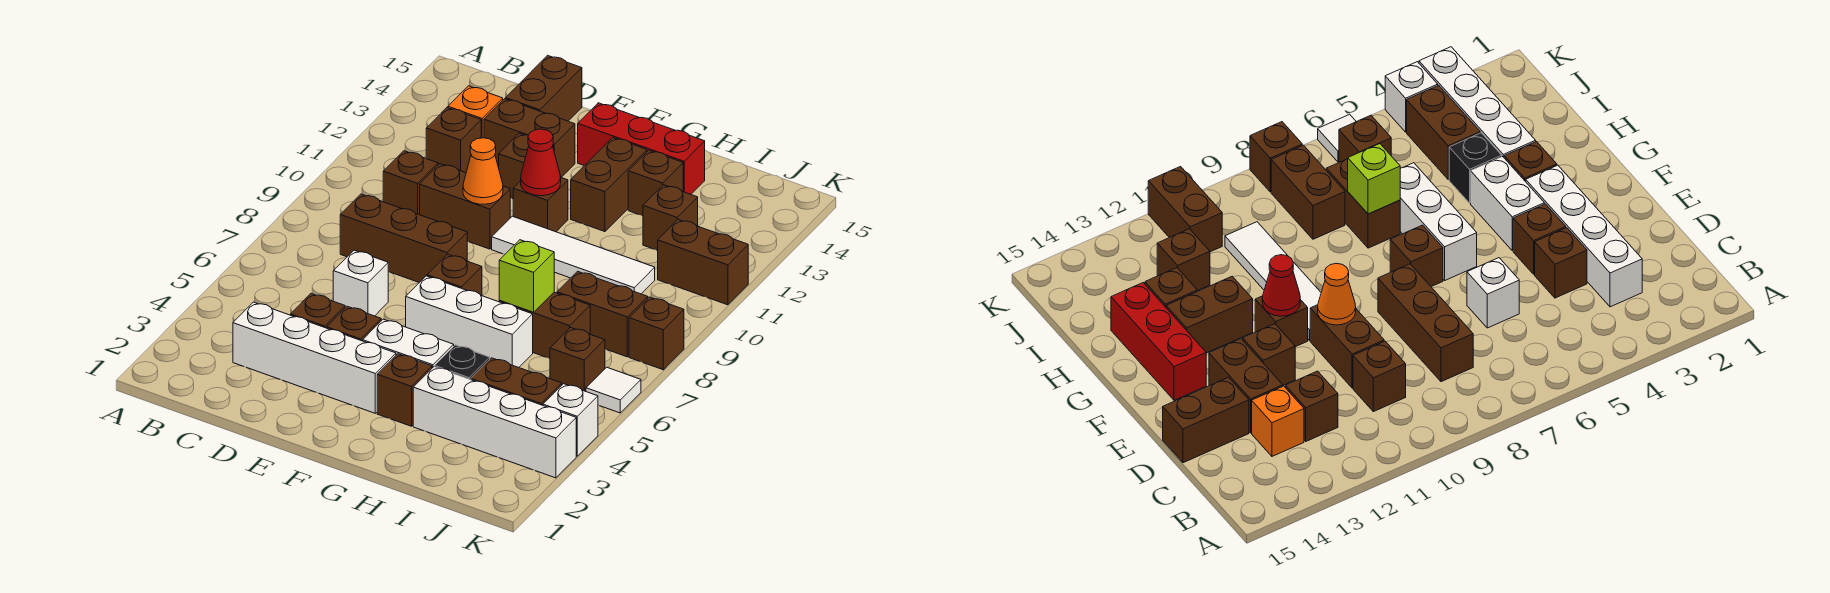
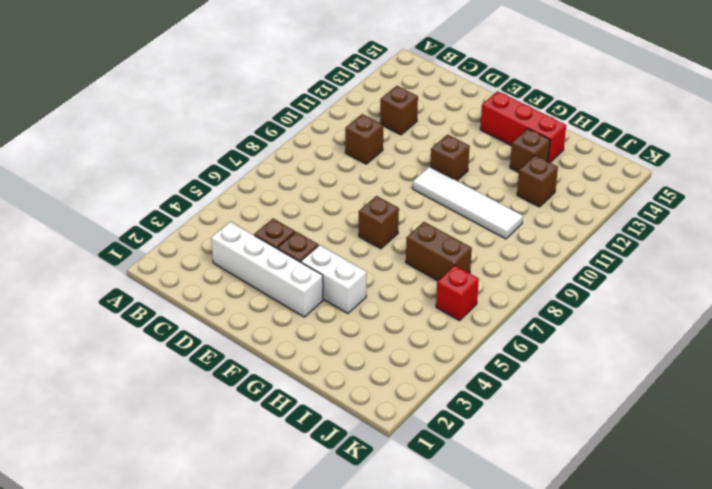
red 1x1 brick [436,266,479,321] -> brown 1x1 brick [550,328,605,391]
none -> brown 1x3 brick [340,194,467,283]
none -> orange 1x1 brick [448,86,503,138]
none -> white 1x1 brick [333,250,388,316]
none -> brown 1x2 brick [420,164,510,249]

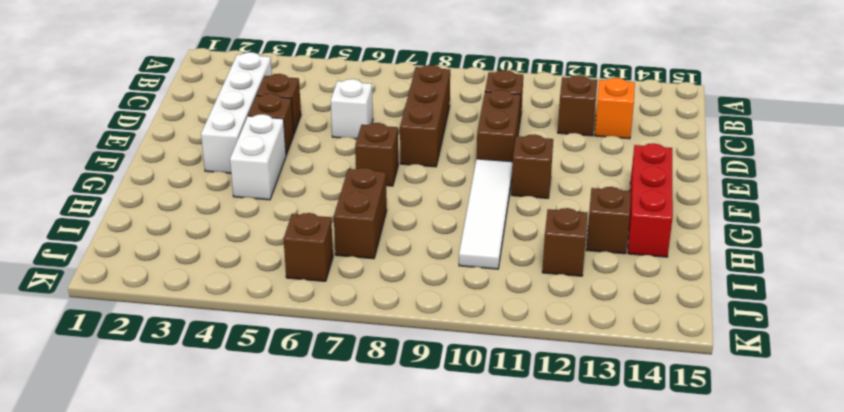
none -> brown 1x2 brick [484,99,575,177]
none -> brown 1x2 brick [506,55,582,121]
none -> brown 1x1 brick [498,133,529,199]
none -> white 1x3 brick [406,276,533,367]

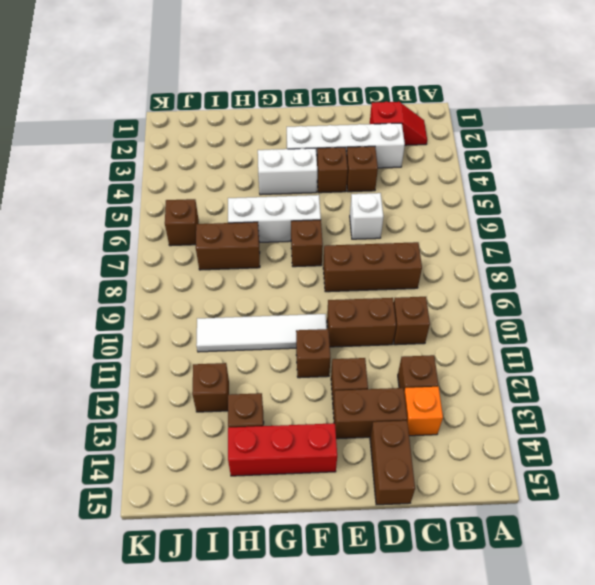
red 1x2 slope [370,102,427,145] -> none
none -> brown 1x1 brick [377,354,432,426]
none -> brown 1x2 brick [571,138,647,232]
none -> white 1x4 brick [413,367,576,478]
none -> black 1x1 brick [435,345,490,380]

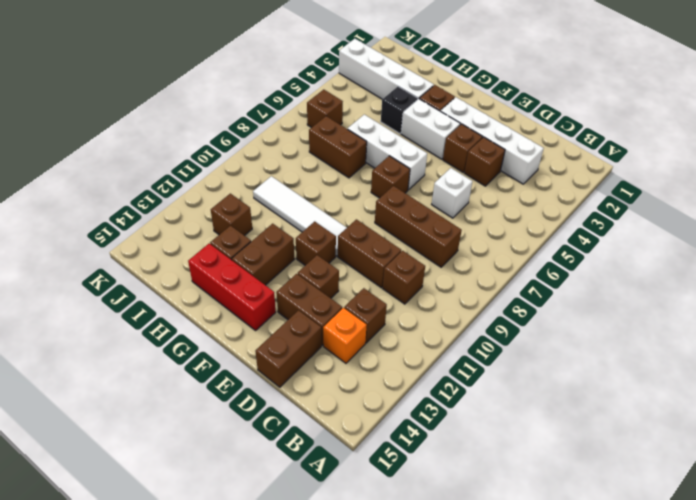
none -> brown 1x2 brick [471,358,562,405]
none -> brown 1x2 brick [557,271,648,357]
none -> brown 1x2 brick [658,219,748,305]
none -> white 1x1 brick [543,384,598,456]

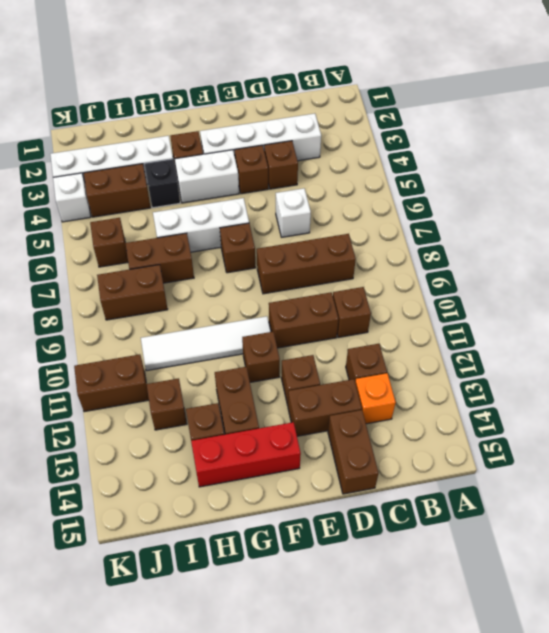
none -> white 1x1 tile [586,367,641,413]
none -> brown 1x1 brick [629,297,684,370]
none -> orange 1x1 cone [463,138,503,204]
none -> red 1x1 cone [521,129,561,196]

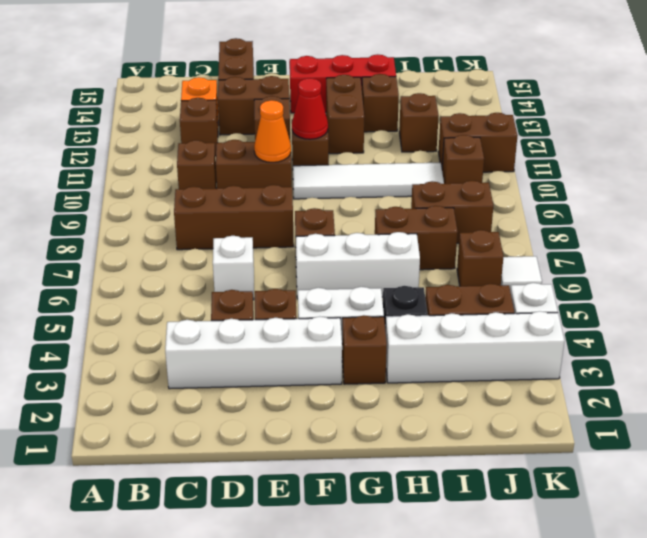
brown 1x1 brick [442,135,484,184] -> brown 1x1 brick moved to [629,297,684,370]
none -> lime 1x1 brick [499,240,554,312]

